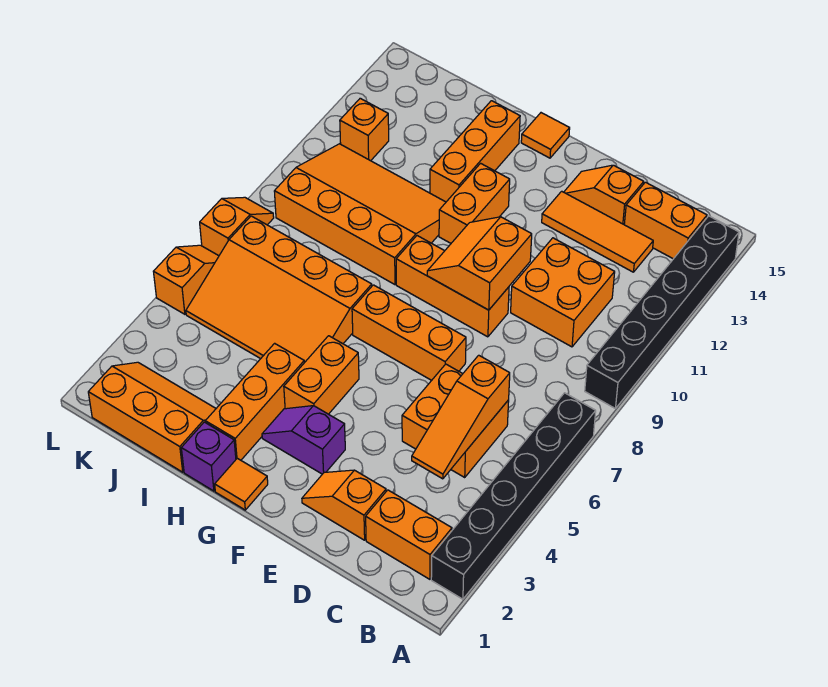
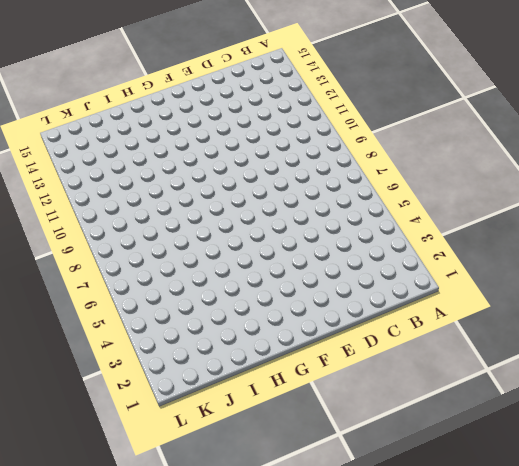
none -> black 1x6 brick [431,393,596,599]
none -> black 1x6 brick [585,216,739,409]
none -> orange 1x2 brick [366,490,452,579]

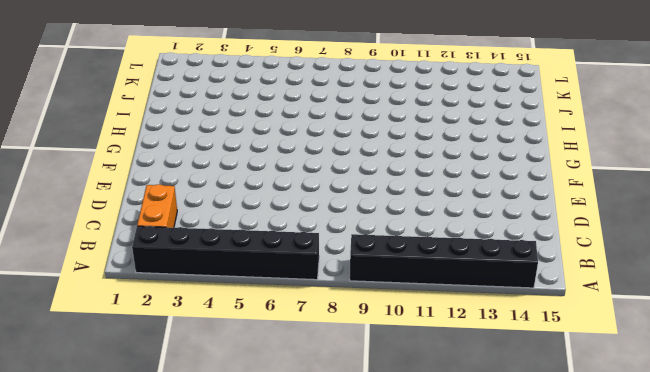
none -> orange 1x2 brick [624,182,707,259]
none -> orange 2x2 brick [402,364,509,477]
none -> orange 2x2 brick [511,238,615,347]

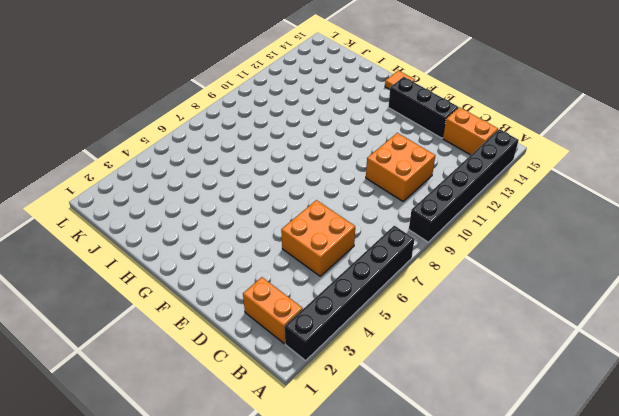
black 1x3 brick [388,77,458,138] -> orange 1x2 slope [564,165,644,224]
none -> orange 1x3 tile [542,191,653,272]
none -> orange 1x2 slope [302,470,386,540]
none -> orange 1x3 brick [352,285,466,380]

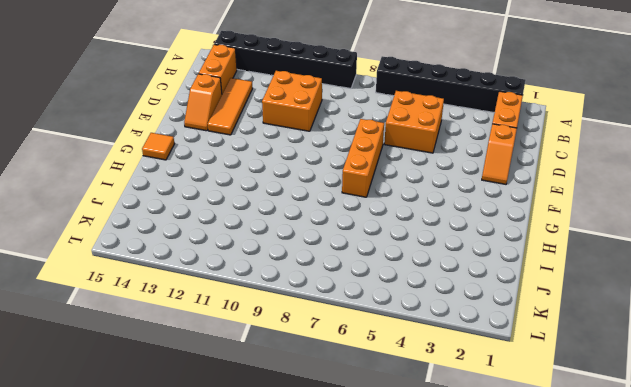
none -> orange 1x3 brick [396,236,509,337]
none -> purple 1x2 slope [262,406,345,474]
none -> orange 1x1 tile [215,458,268,510]

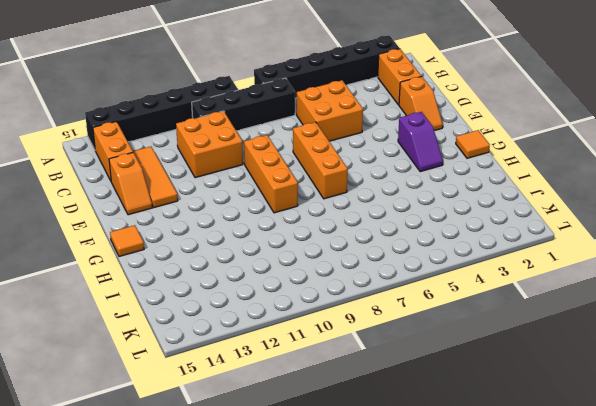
black 1x4 brick [192,78,295,131] -> none
none -> orange 1x2 brick [284,336,359,414]
none -> orange 1x2 brick [439,163,510,243]
none -> purple 1x1 brick [181,422,236,491]

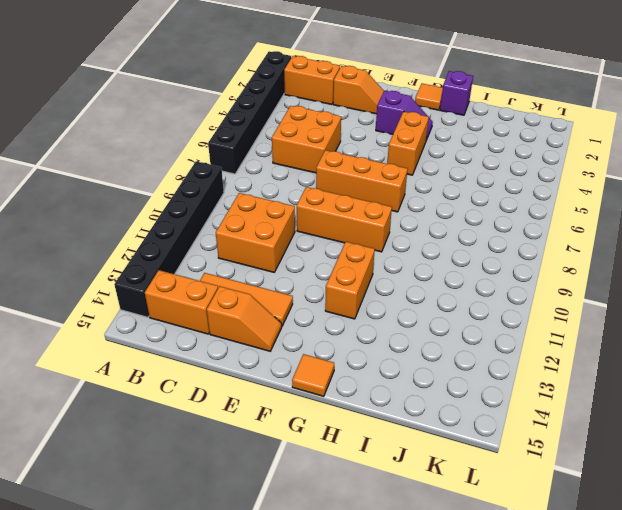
none -> orange 1x3 brick [205,343,304,460]
none -> orange 3x4 slope [186,216,372,363]
none -> orange 3x4 slope [274,144,446,285]

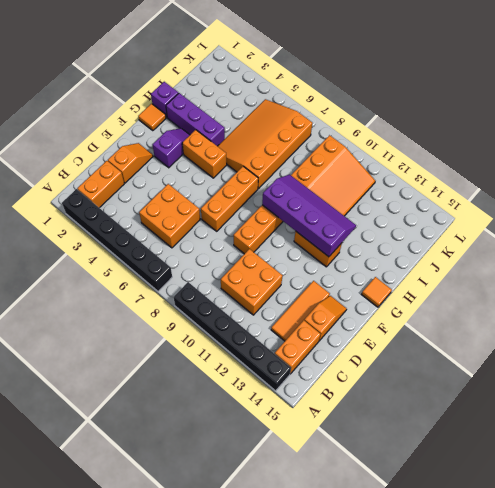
purple 2x4 slope [262,175,356,257] -> none
purple 1x3 brick [166,93,225,146] -> orange 1x3 brick [205,343,304,460]
none -> orange 1x3 brick [430,101,520,202]
none -> orange 2x3 slope [88,362,216,472]
none -> orange 1x1 brick [340,98,389,161]

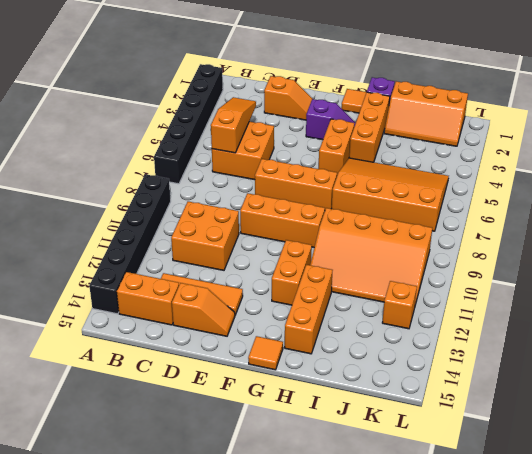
none -> orange 1x2 brick [366,490,452,579]
none -> orange 1x2 slope [153,245,219,314]
none -> orange 1x2 slope [200,197,274,256]

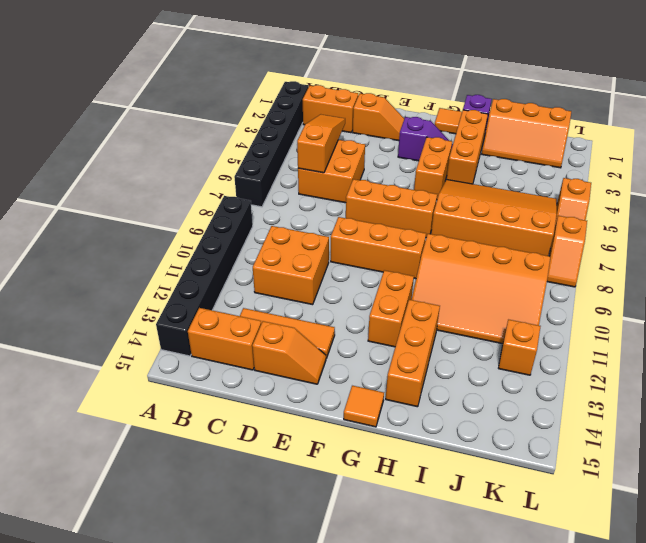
none -> orange 2x2 slope [427,217,532,310]

